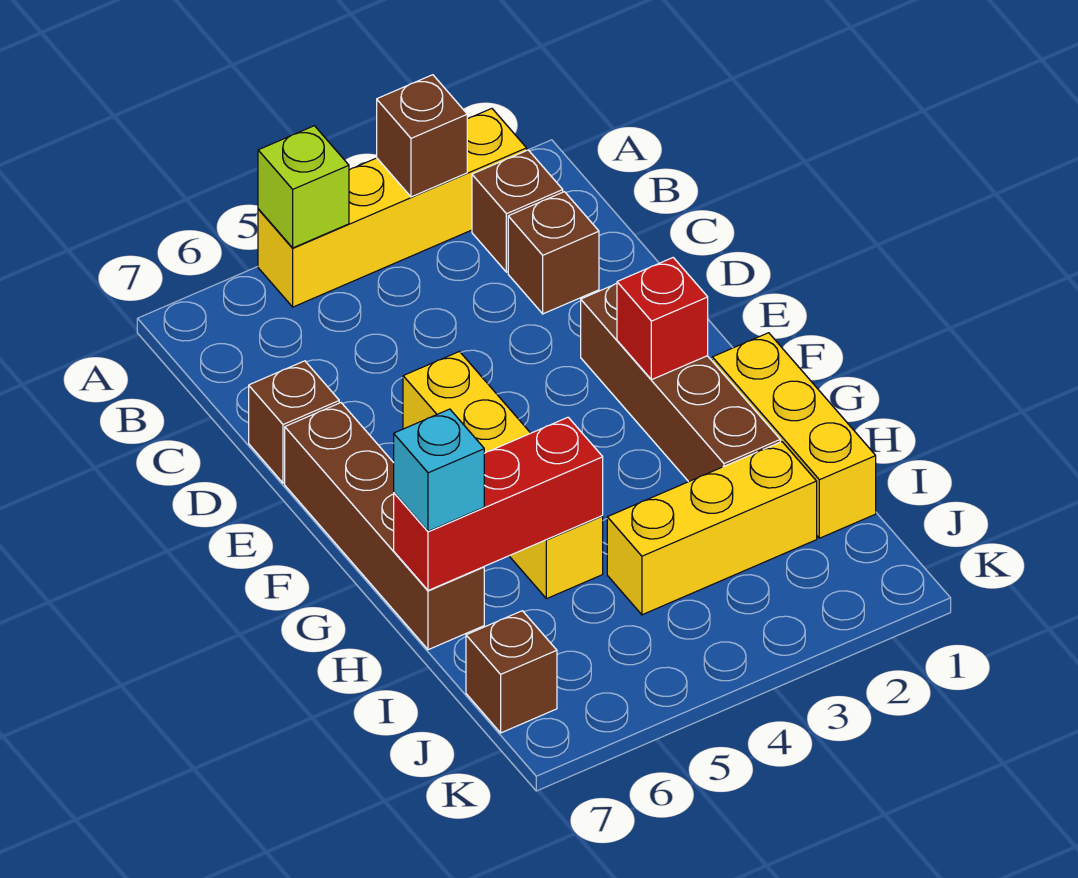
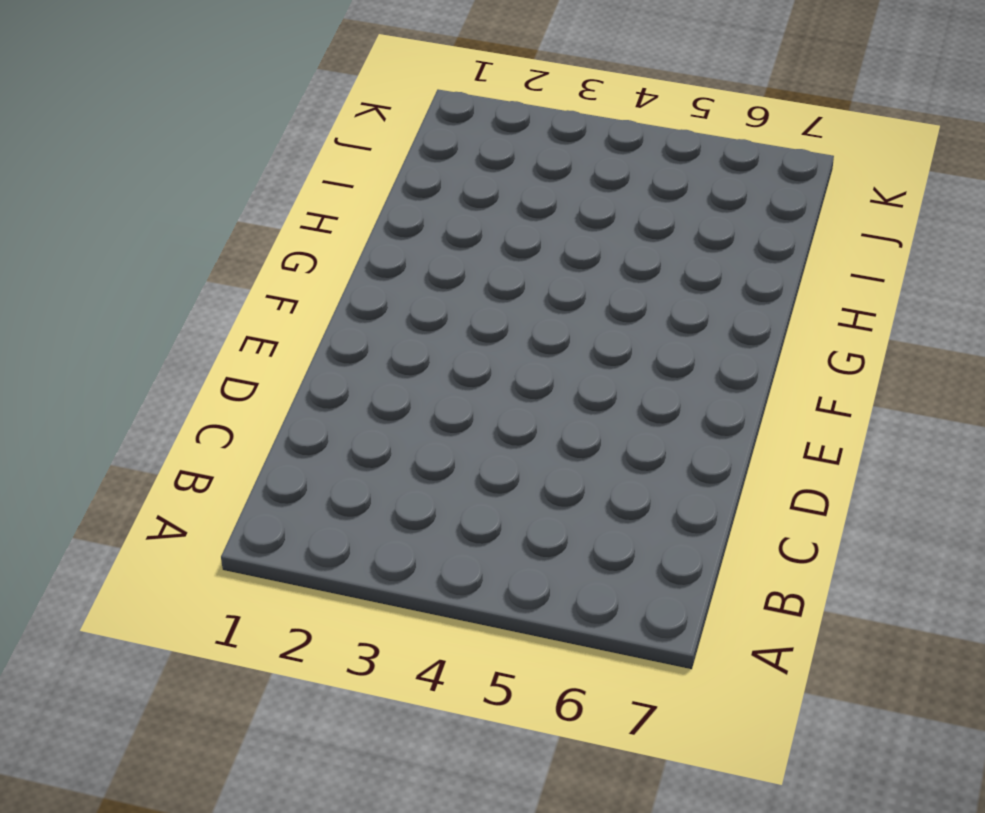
none -> yellow 1x4 brick [258,109,527,307]
none -> brown 1x1 brick [472,150,563,272]
none -> brown 1x1 brick [508,192,599,314]

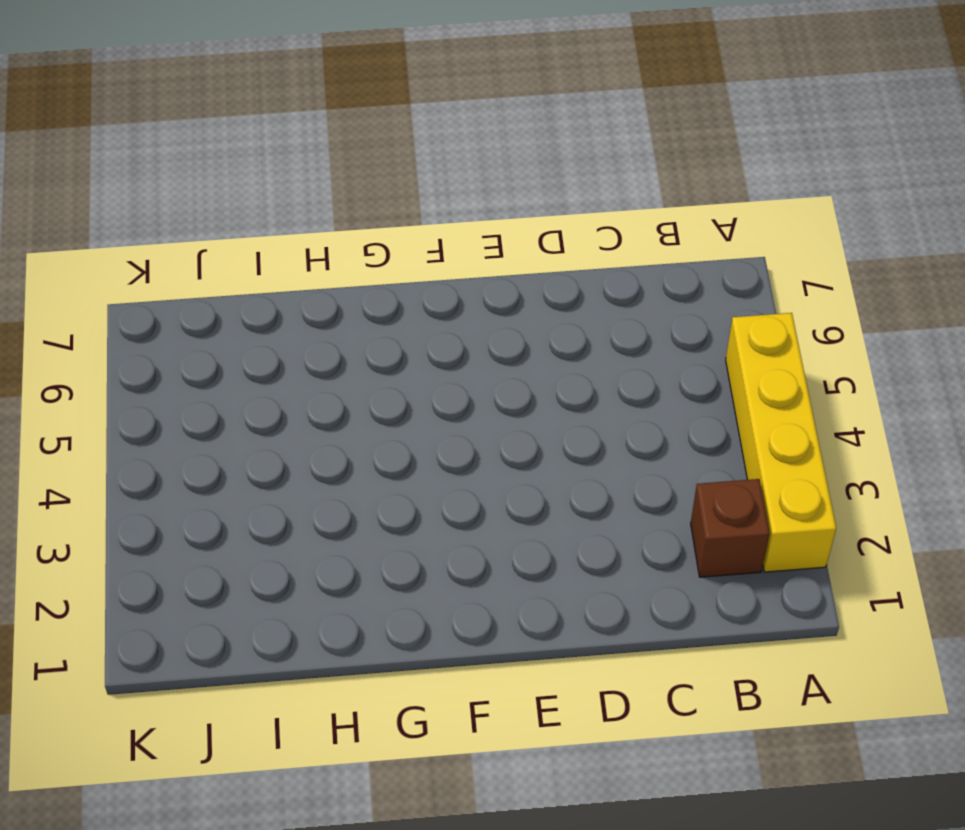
none -> brown 1x1 brick [508,192,599,314]
none -> brown 1x1 brick [249,361,339,483]
none -> brown 1x4 brick [581,284,780,482]

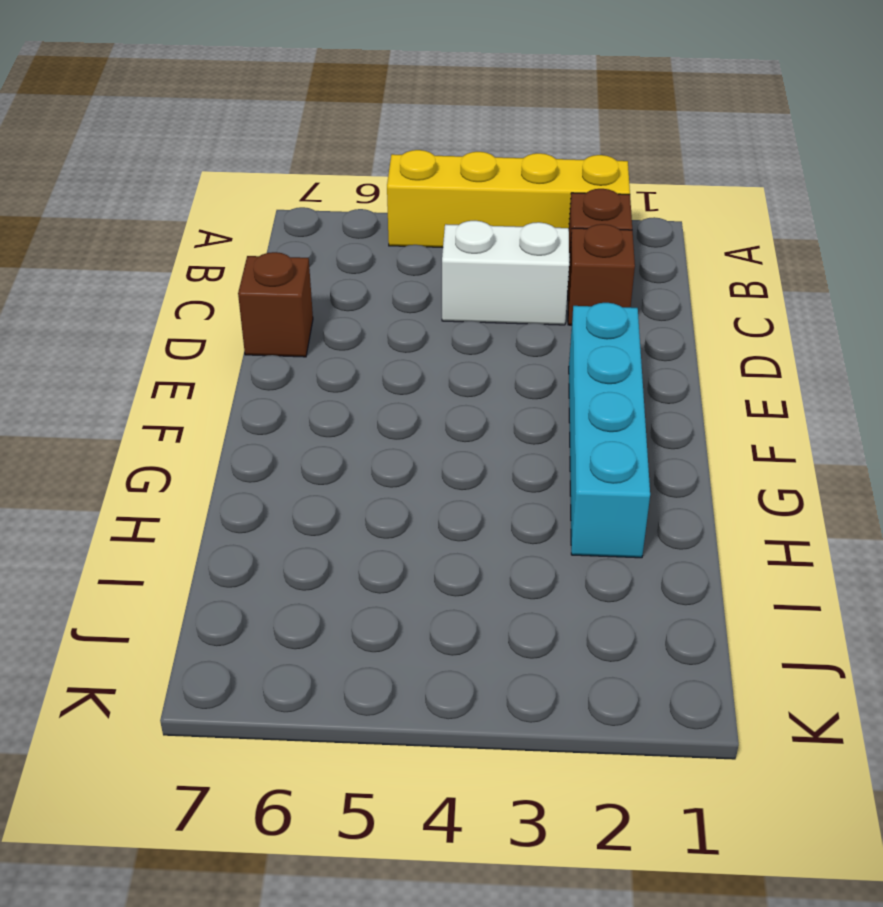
white 1x2 brick [442,221,569,325] -> none
cyan 1x4 brick [569,303,650,558] -> brown 1x4 brick [581,284,780,482]
none -> yellow 1x4 brick [403,352,603,599]
none -> brown 1x4 brick [285,403,484,650]
none -> yellow 1x3 brick [712,333,876,538]

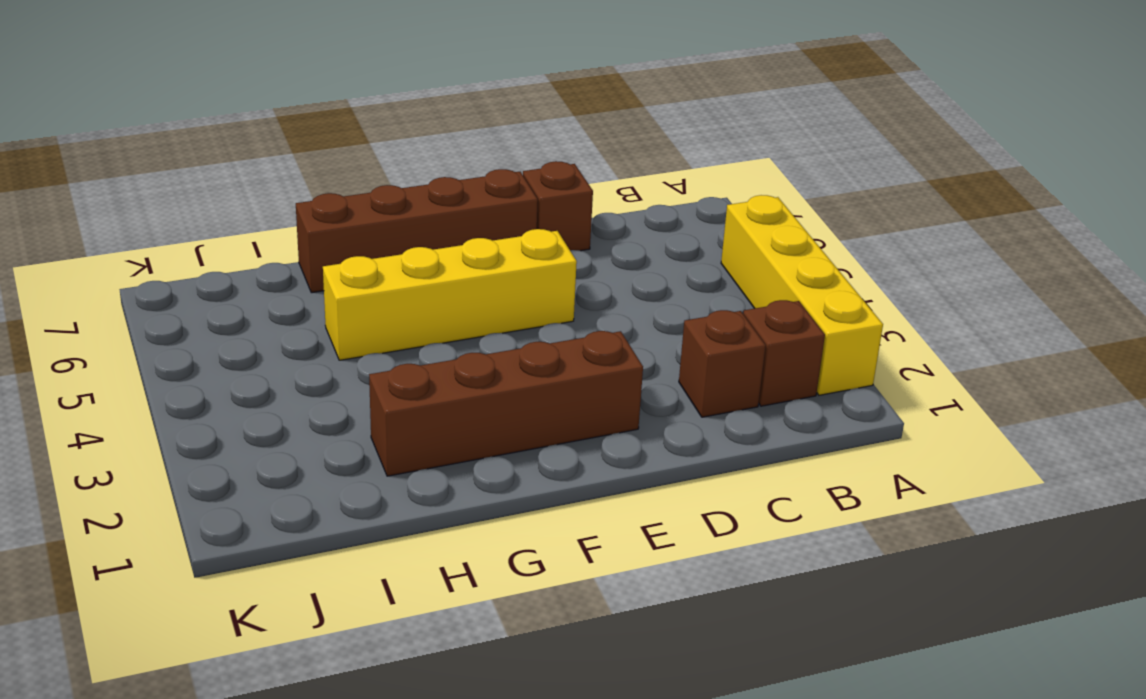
none -> yellow 1x3 brick [712,333,876,538]
none -> yellow 1x3 brick [607,442,817,615]
none -> brown 1x1 brick [466,611,557,733]

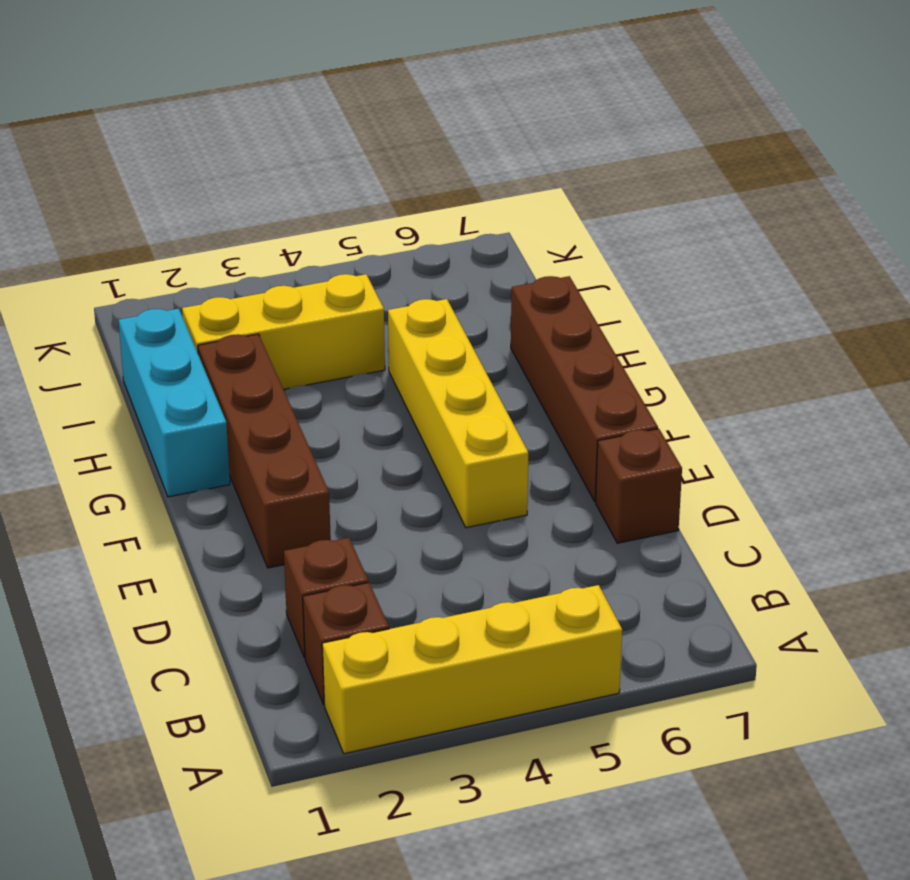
cyan 1x3 brick [118,309,230,497] -> yellow 1x3 brick [712,333,876,538]
none -> brown 1x1 brick [466,611,557,733]
none -> brown 1x1 brick [377,75,467,197]
none -> lime 1x1 brick [258,126,349,248]

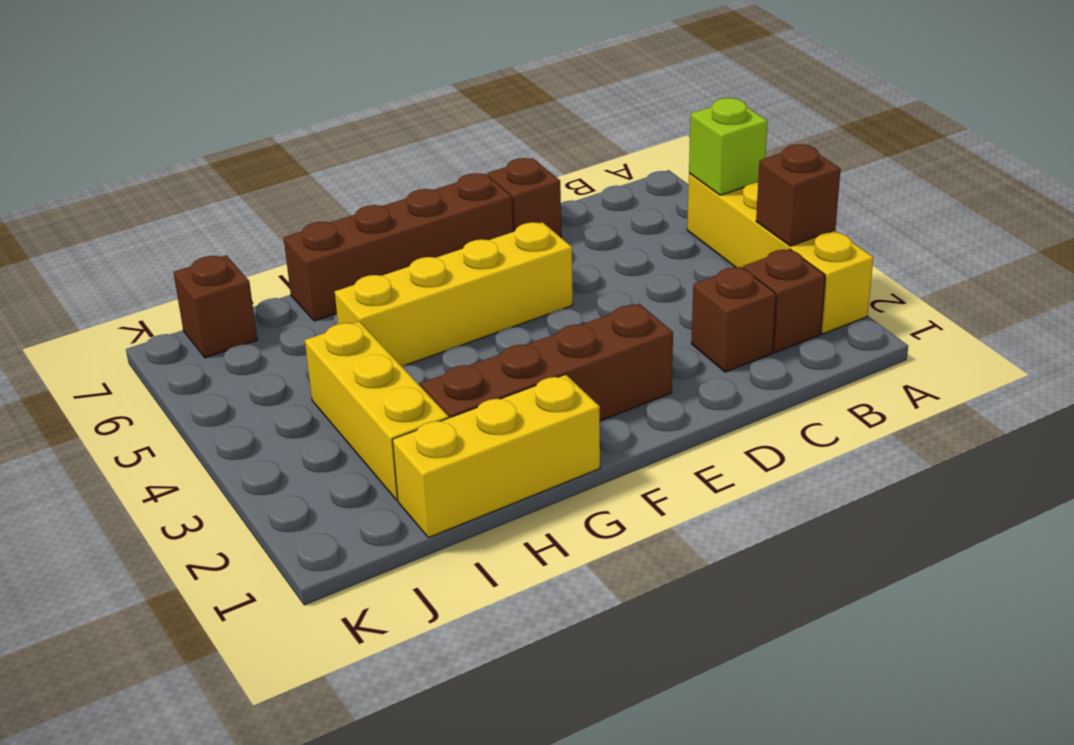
none -> red 1x1 brick [617,258,708,380]
none -> red 1x3 brick [394,417,603,591]
none -> cyan 1x1 brick [394,409,484,531]

